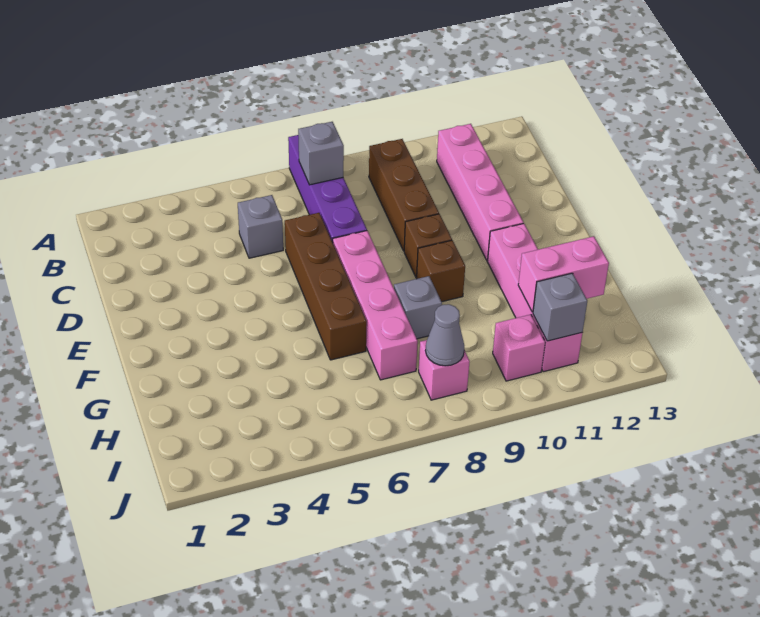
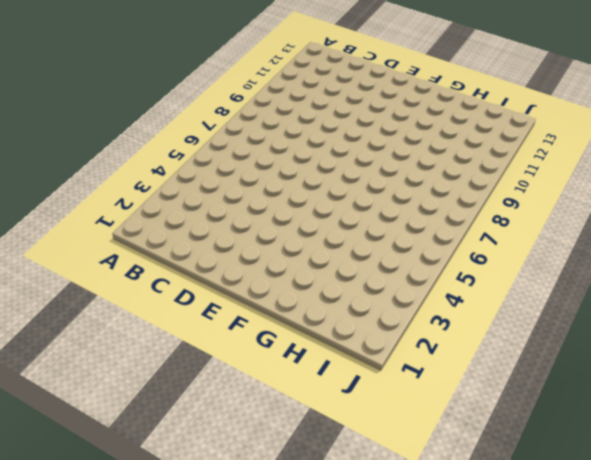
none -> purple 1x4 brick [288,135,367,242]
none -> brown 1x3 brick [369,139,439,251]
none -> pink 1x4 brick [437,124,524,261]

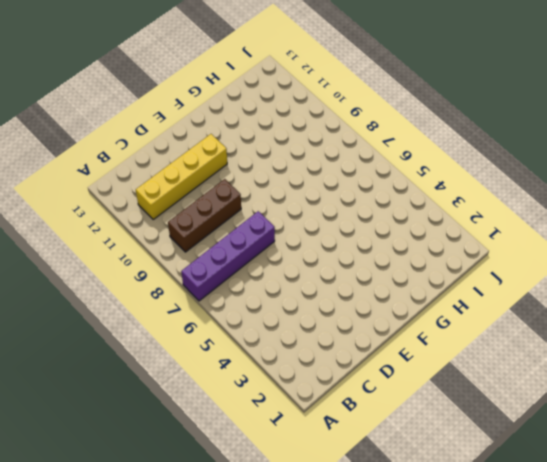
yellow 1x4 brick [136,134,227,220] -> pink 1x4 brick [437,124,524,261]
none -> grey 1x1 brick [238,195,283,258]
none -> brown 1x4 brick [285,213,367,360]
none -> pink 1x4 brick [333,231,418,380]

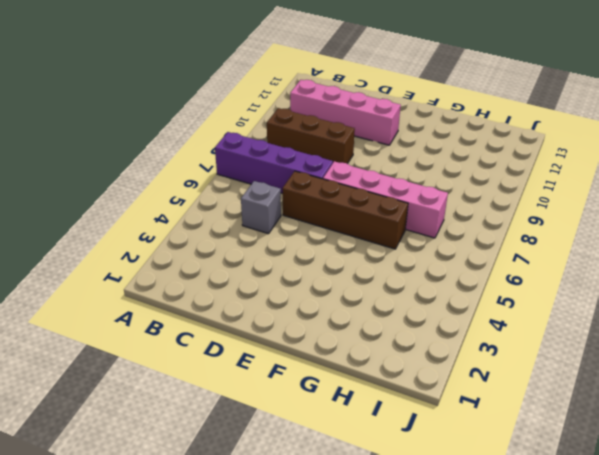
none -> brown 1x1 brick [404,214,452,278]
none -> brown 1x1 brick [417,240,465,302]
none -> pink 1x4 brick [488,223,583,372]

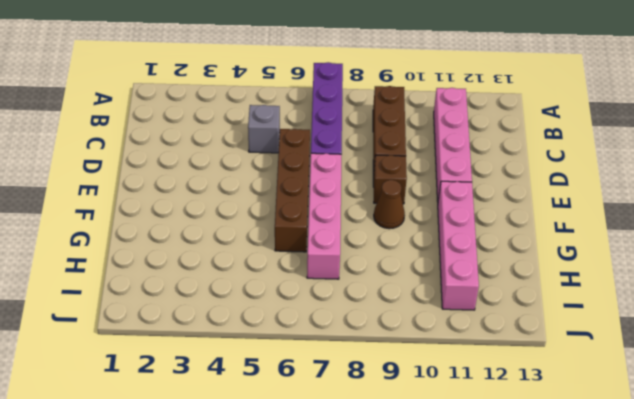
brown 1x1 cone [374,180,405,229] -> brown 1x1 brick [417,240,465,302]
none -> grey 1x1 brick [394,276,442,339]
none -> pink 1x1 brick [419,340,470,400]
none -> pink 1x1 brick [493,314,545,381]

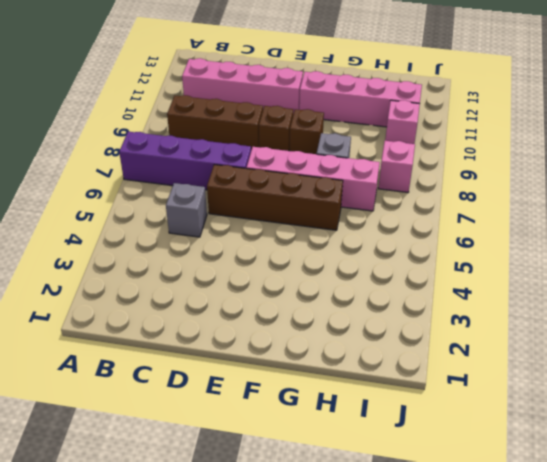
none -> grey 1x1 brick [298,122,344,185]
none -> pink 1x2 brick [518,236,609,312]
none -> grey 1x1 cone [425,304,464,366]

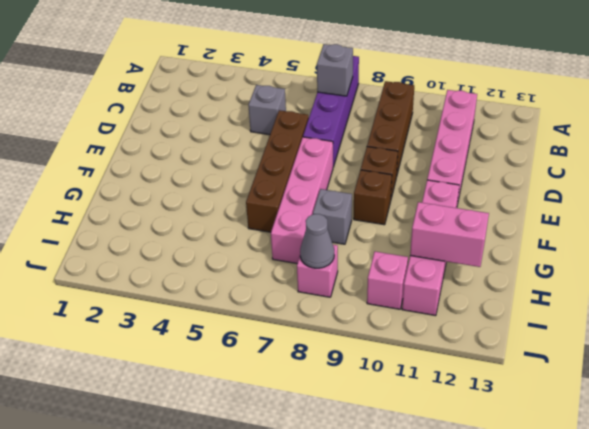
none -> grey 1x1 brick [533,273,587,341]

